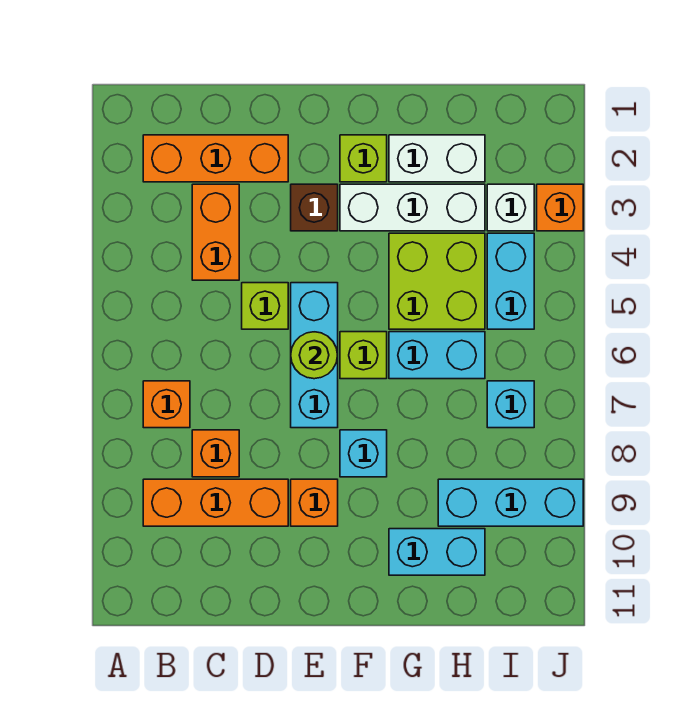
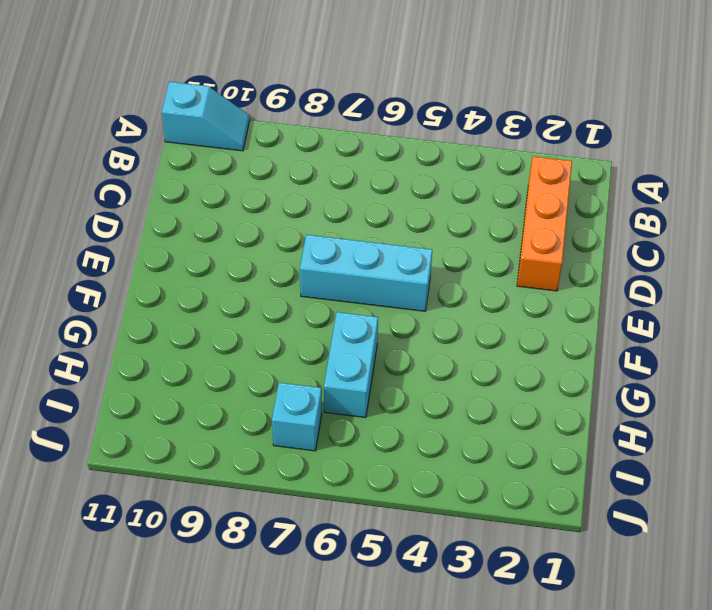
cyan 1x2 slope [161,82,250,151] -> none
none -> orange 1x1 brick [143,381,190,428]
none -> orange 1x3 brick [143,479,288,526]
none -> orange 1x2 brick [192,184,239,280]

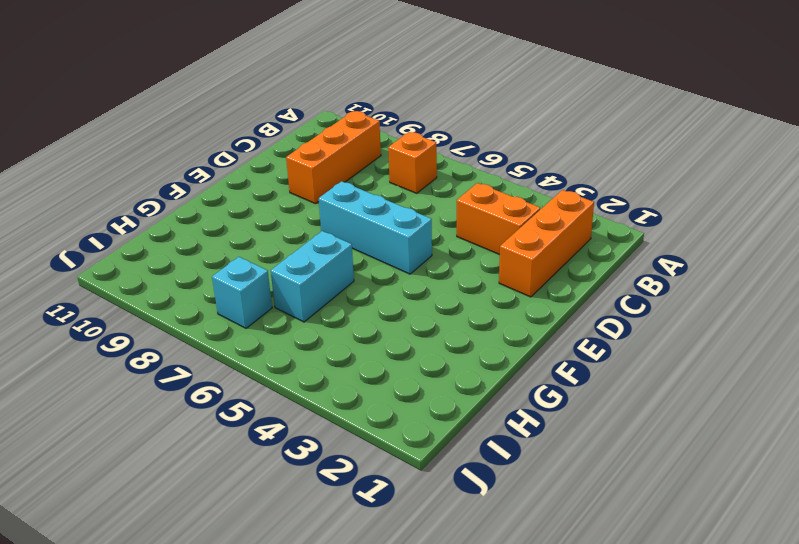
none -> orange 1x1 brick [192,430,239,477]
none -> lime 1x1 brick [242,283,288,329]
none -> brown 1x1 brick [291,184,338,231]

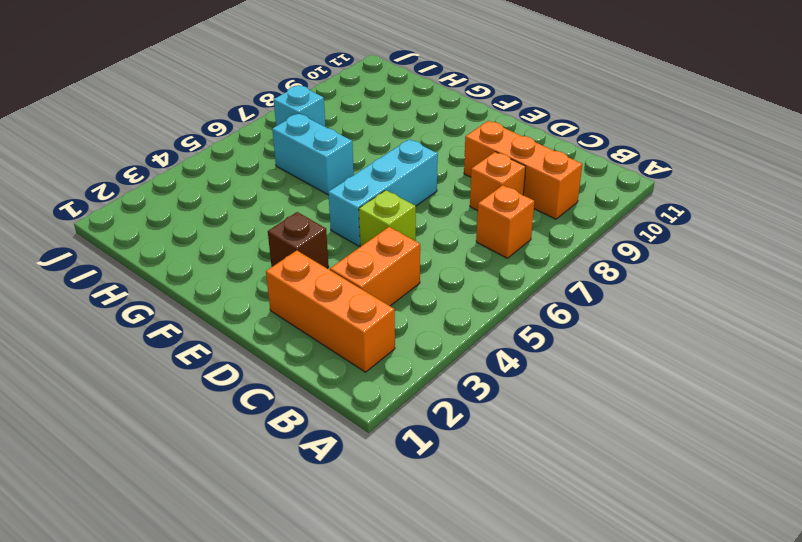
none -> orange 1x1 brick [291,479,338,526]
none -> lime 1x1 brick [340,135,387,182]
none -> white 1x3 brick [340,184,485,231]

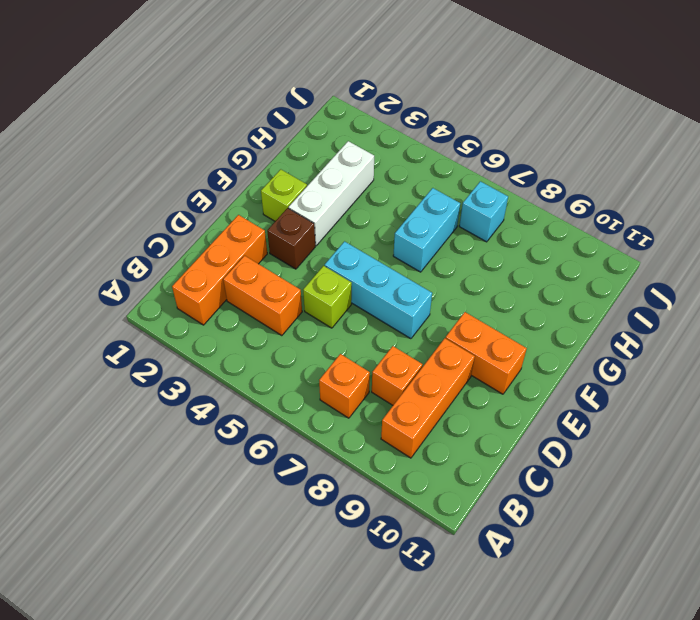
orange 1x2 brick [445,312,527,394] -> orange 1x1 brick [291,479,338,526]
none -> lime 1x1 brick [340,332,387,379]
none -> cyan 1x1 brick [340,430,387,477]
none -> white 1x2 brick [389,135,485,182]

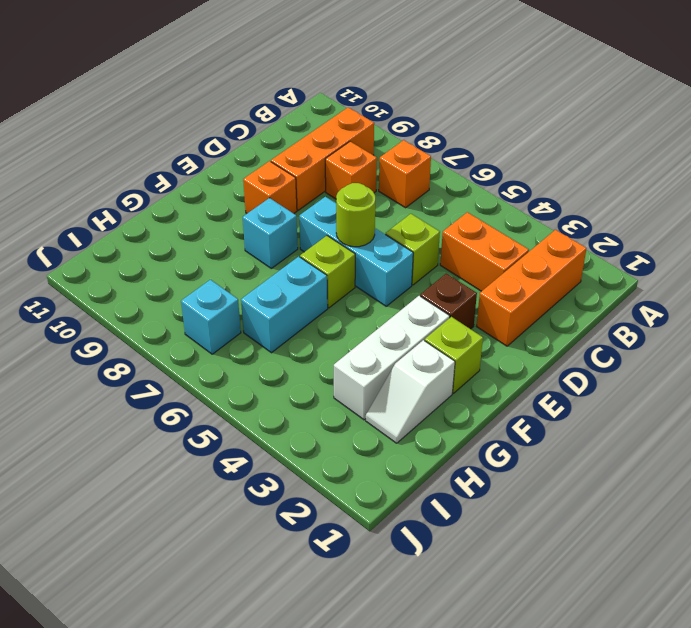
white 1x2 slope [366,340,455,443] -> white 1x2 brick [389,135,485,182]
none -> lime 2x2 brick [389,233,485,329]
none -> cyan 1x2 brick [389,529,485,575]
none -> cyan 1x3 brick [438,479,583,526]

